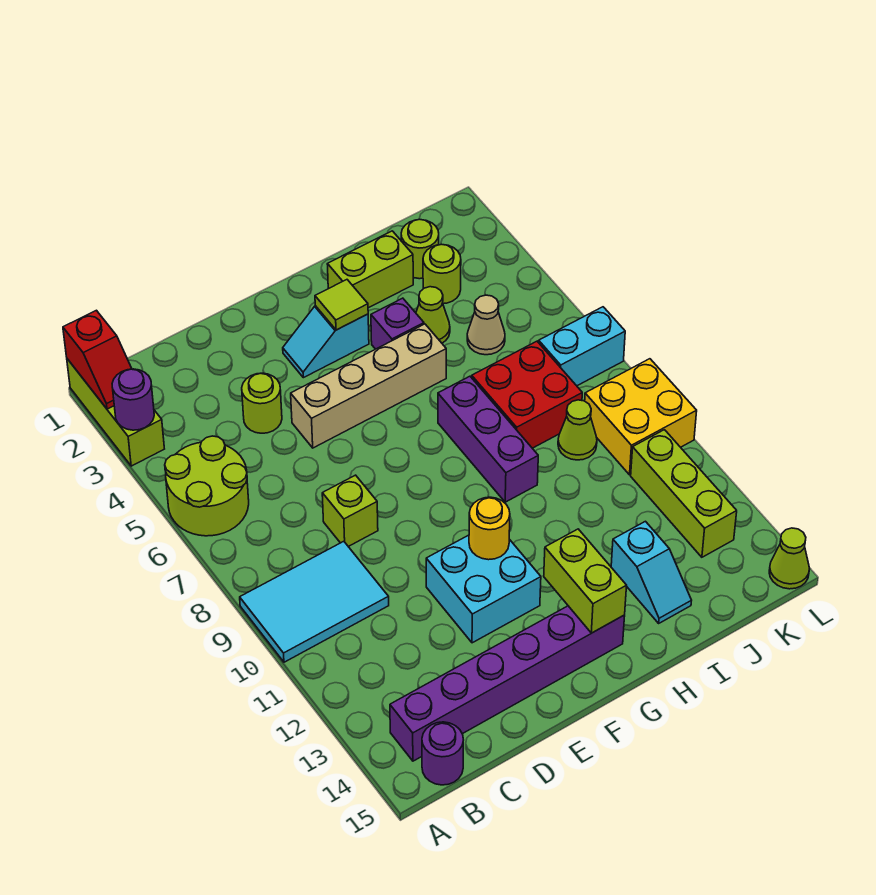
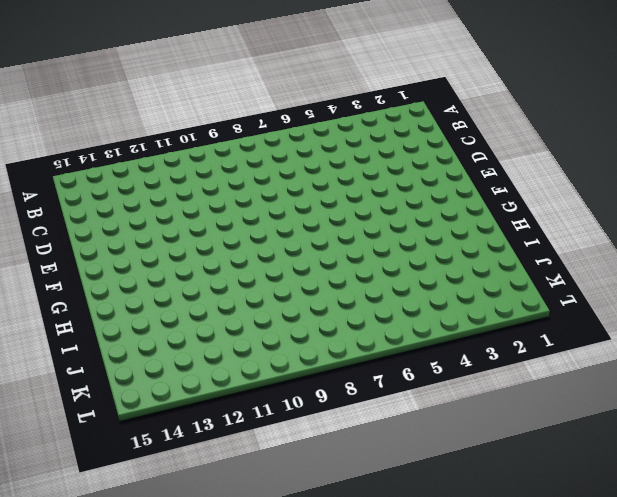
none -> lime 1x3 brick [67,359,164,466]
none -> lime 2x2 round brick [165,436,249,536]
none -> cyan 2x3 tile [240,541,389,662]

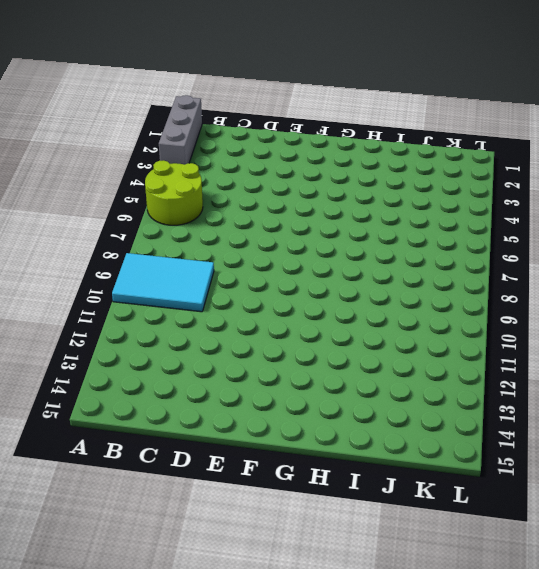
grey 1x3 brick [159,95,202,165] -> lime 1x3 brick [67,359,164,466]
none -> purple 1x6 brick [390,606,625,761]
none -> purple 1x1 round brick [422,722,463,785]
none -> lime 1x1 round brick [242,373,282,433]

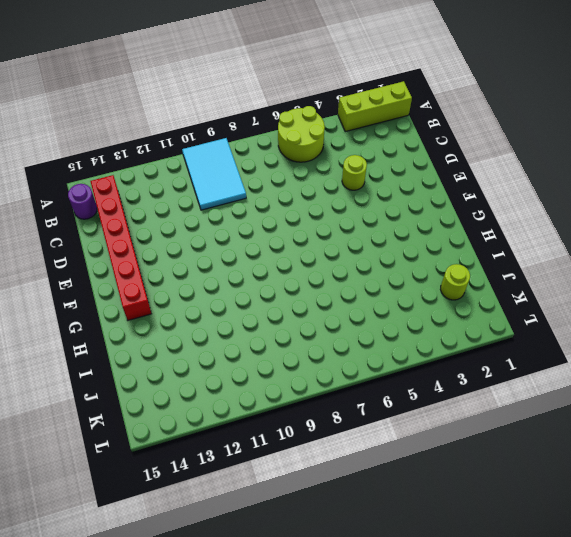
red 1x6 brick [90,175,151,320] -> purple 1x6 brick [390,606,625,761]
none -> lime 1x1 brick [322,475,378,547]
none -> tan 1x4 brick [291,324,446,448]
none -> cyan 2x2 brick [426,535,541,643]

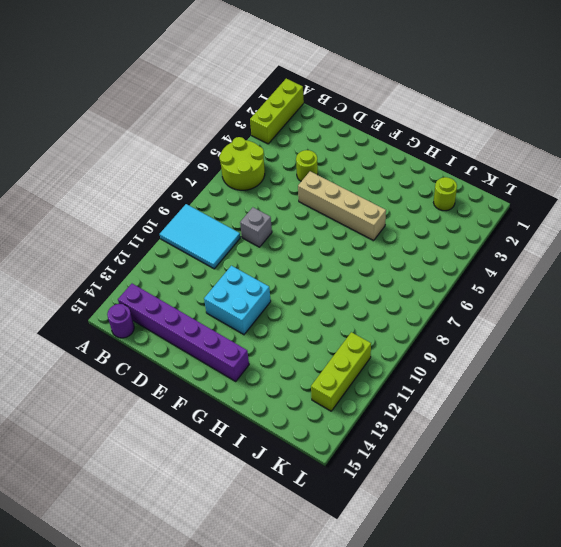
grey 1x1 brick [240,207,272,247] -> lime 1x1 brick [322,475,378,547]
none -> cyan 1x2 slope [283,306,369,378]
none -> lime 1x2 brick [327,231,413,308]
none -> purple 1x1 brick [371,298,424,349]

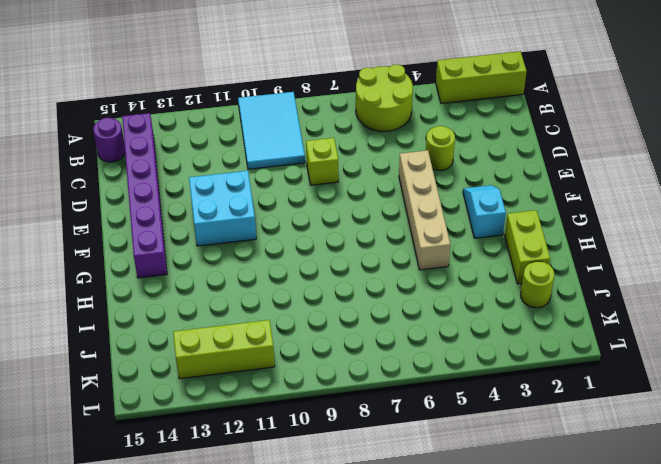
none -> purple 1x1 brick [371,298,424,349]
none -> purple 1x3 brick [438,376,538,502]
none -> lime 1x1 cone [416,287,450,343]

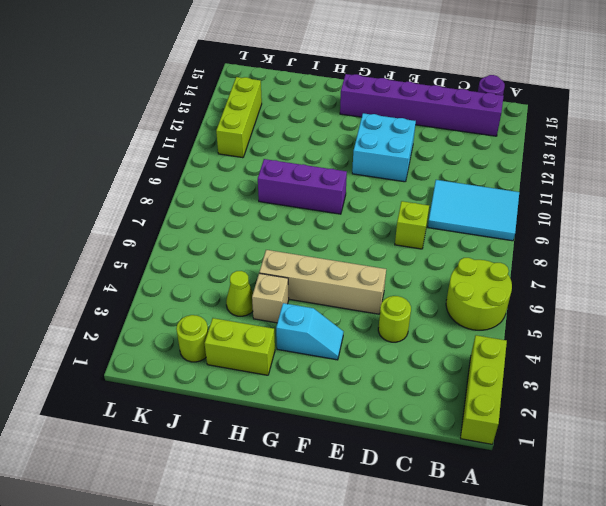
purple 1x3 brick [258,159,347,214] -> purple 1x3 brick turned to [438,376,538,502]
tan 1x1 brick [252,273,289,323] -> purple 1x1 brick [371,298,424,349]
none -> red 2x2 brick [472,341,582,448]
none -> cyan 1x2 slope [611,521,692,623]
none -> lime 1x1 round brick [423,244,461,304]

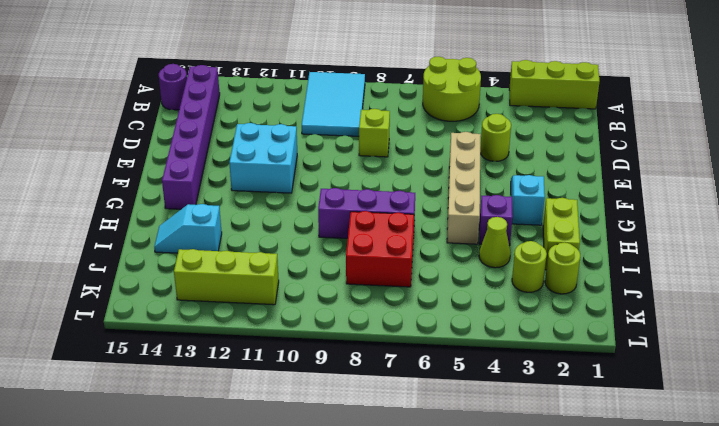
none -> tan 1x1 cone [467,295,505,355]
none -> lime 1x1 cone [558,400,597,460]
none -> cyan 1x2 brick [539,307,625,386]

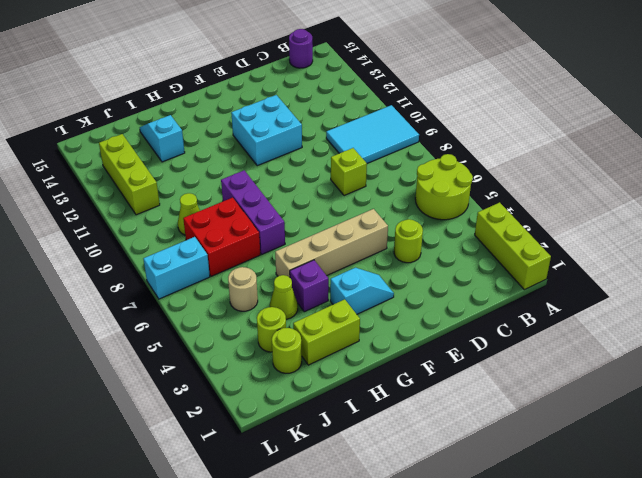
tan 1x1 round brick [228,267,258,311] -> tan 1x1 cone [467,295,505,355]
none -> purple 1x6 brick [390,606,625,761]
none -> yellow 2x2 brick [585,359,697,475]
none -> lime 1x1 cone [769,528,810,589]

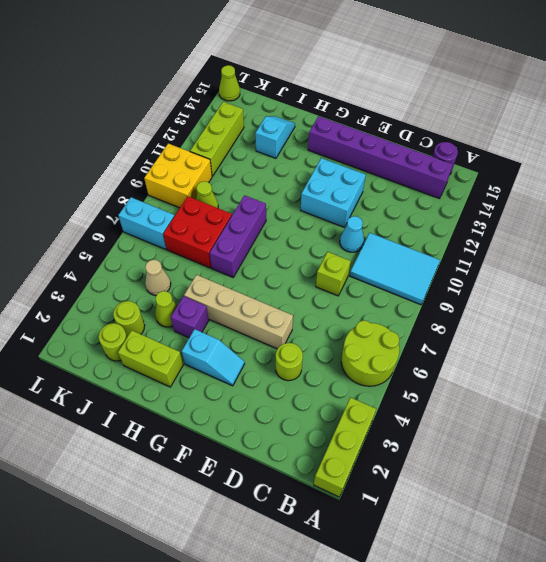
cyan 1x1 cone [340,216,364,252] -> none
none -> red 1x2 slope [63,310,132,409]
none -> purple 1x1 round brick [112,369,154,430]
none -> yellow 1x1 round brick [469,497,510,560]

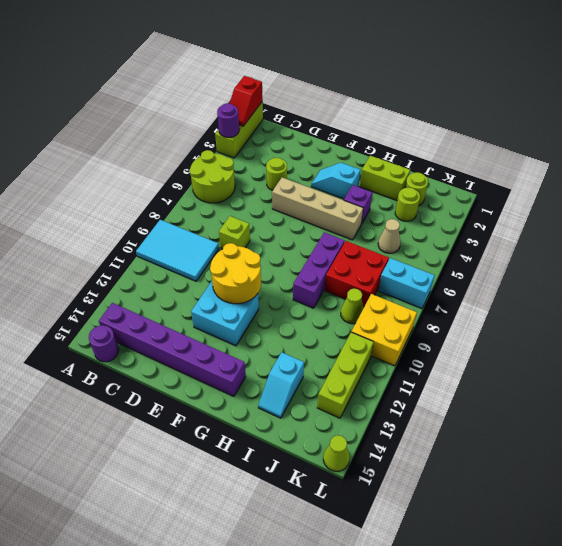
yellow 2x2 round brick [210,243,261,304] -> yellow 1x1 round brick [469,497,510,560]
none -> lime 1x1 cone [416,287,450,343]
none -> lime 1x1 tile [315,280,368,330]
none -> lime 1x2 brick [544,529,627,633]

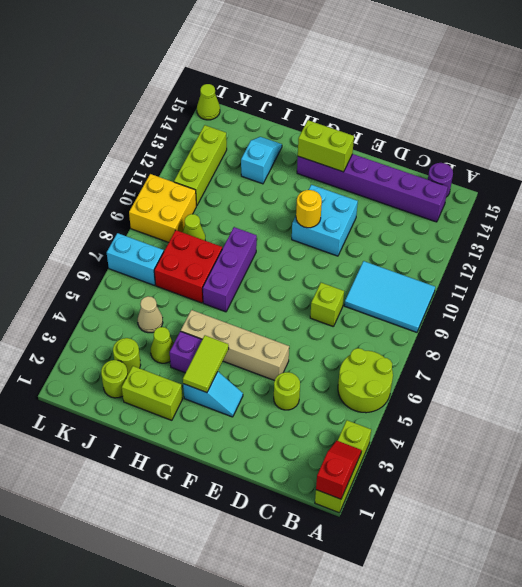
lime 1x2 brick [298,120,354,172] -> lime 1x2 brick turned to [544,529,627,633]
lime 1x2 tile [183,335,229,393] -> lime 1x1 tile [315,280,368,330]
none -> purple 1x1 round brick [112,369,154,430]

